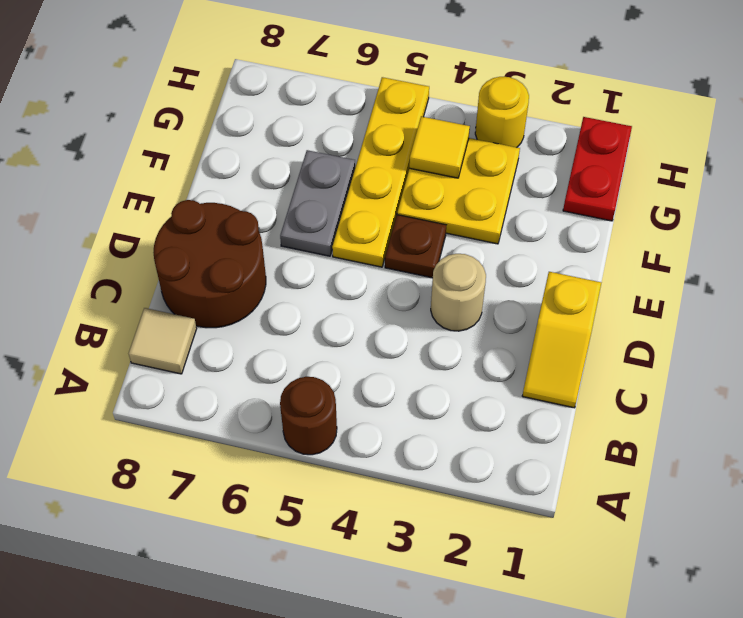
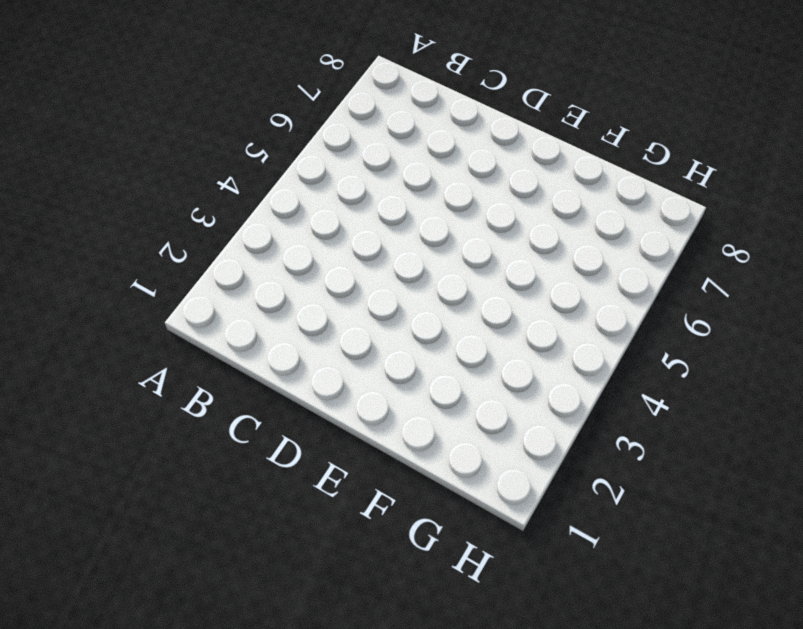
none -> brown 1x1 round brick [280,377,337,455]
none -> tan 1x1 tile [129,308,197,374]
none -> yellow 1x2 slope [522,272,601,408]

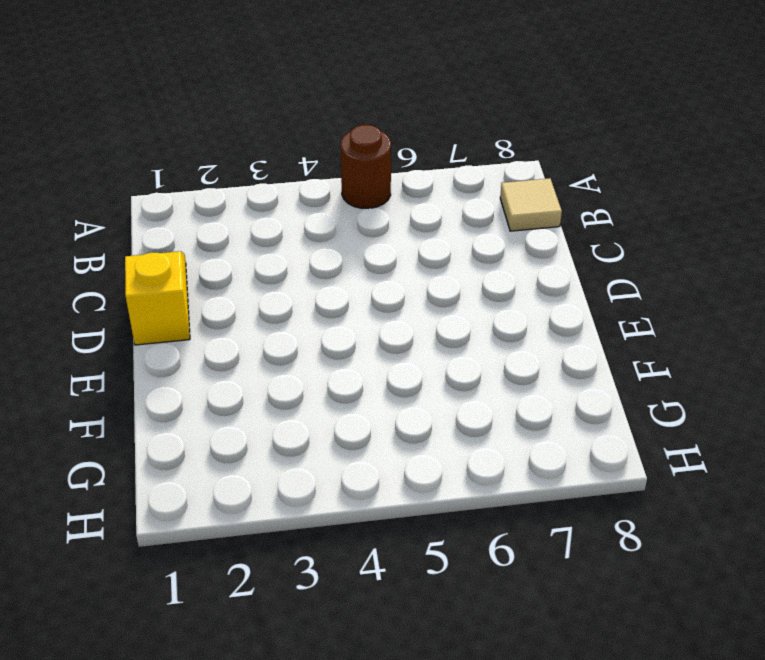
none -> brown 2x2 round brick [153,200,266,328]
none -> tan 1x1 round brick [431,254,486,331]
none -> brown 1x1 plate [385,215,446,278]

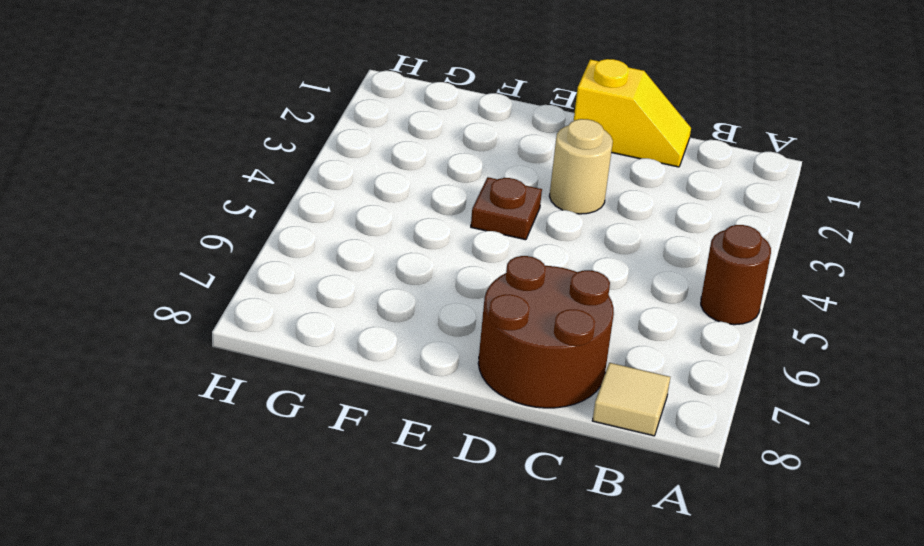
none -> yellow 1x4 plate [332,77,429,267]
none -> grey 1x2 plate [280,150,355,256]
none -> yellow 2x2 plate [397,138,520,244]

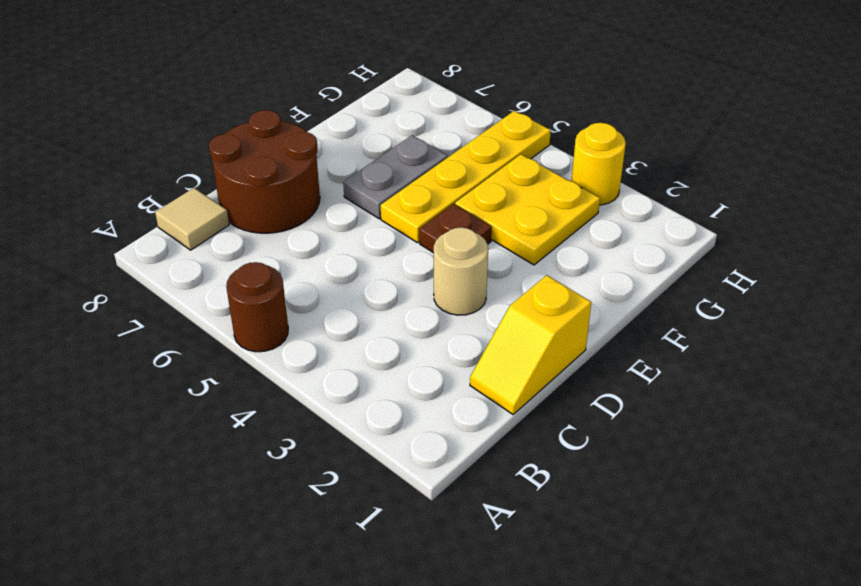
none -> red 1x2 plate [563,117,632,221]
none -> yellow 1x1 tile [409,116,470,178]

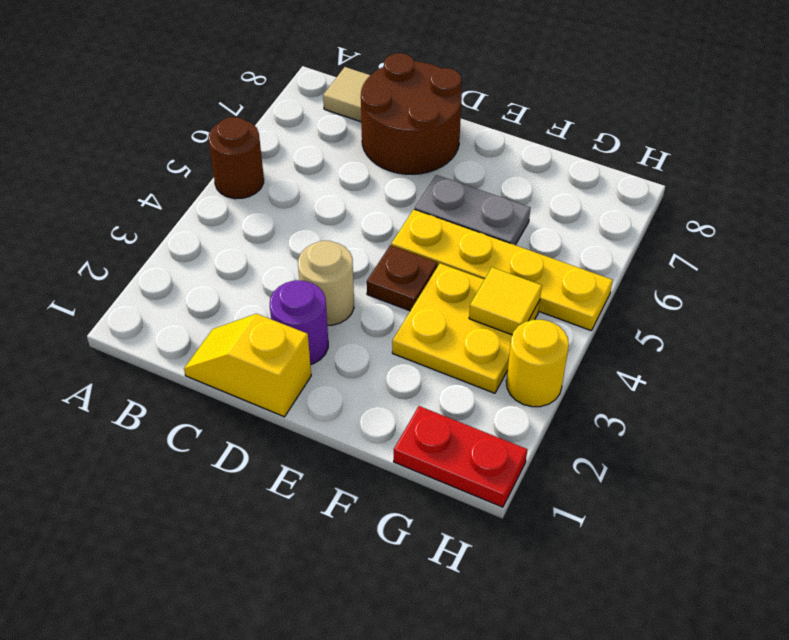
purple 1x1 round brick [270,280,328,365] -> none

